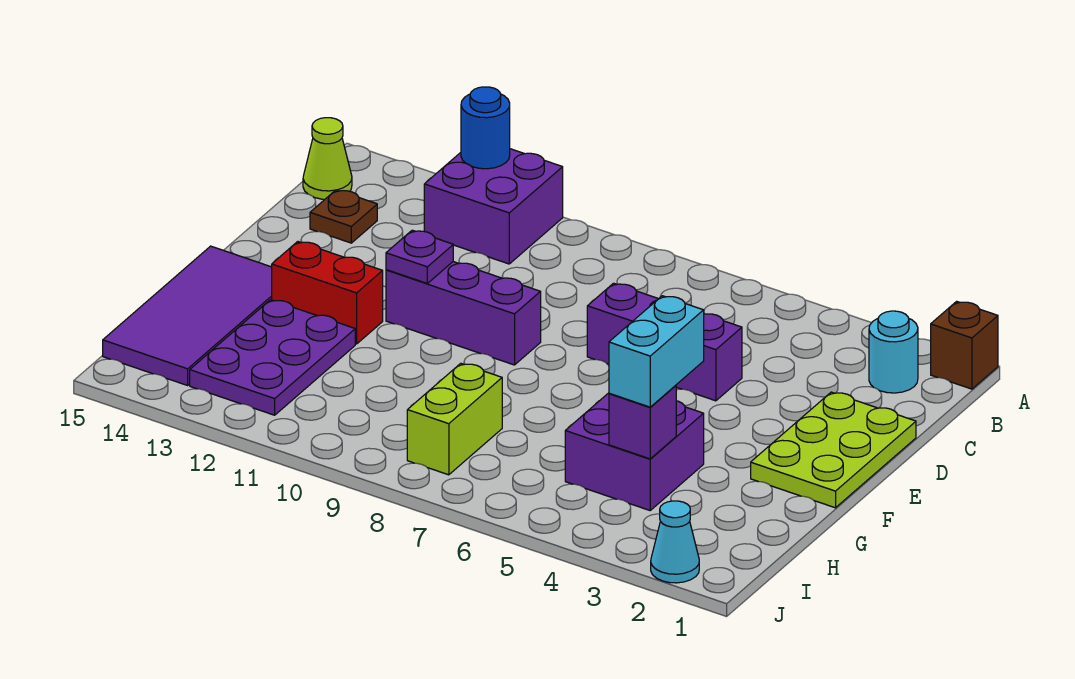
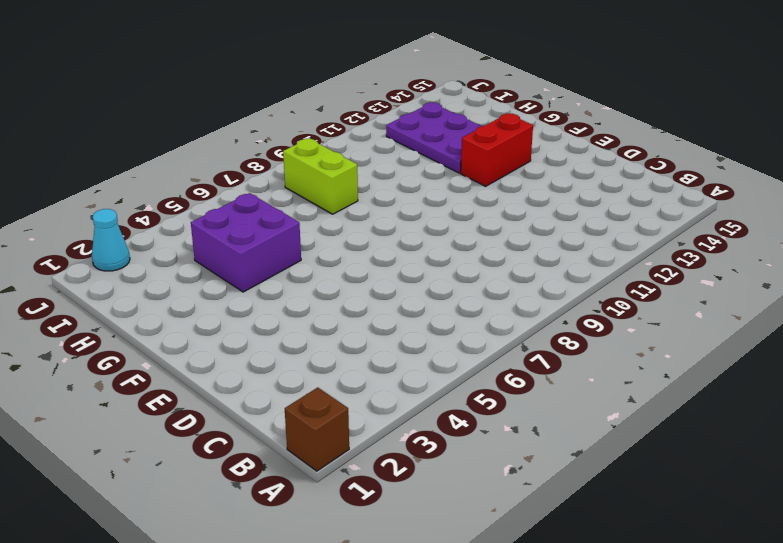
none -> purple 2x2 brick [424,149,563,264]
none -> cyan 1x1 round brick [869,311,918,393]
none -> lime 1x1 cone [303,118,352,199]

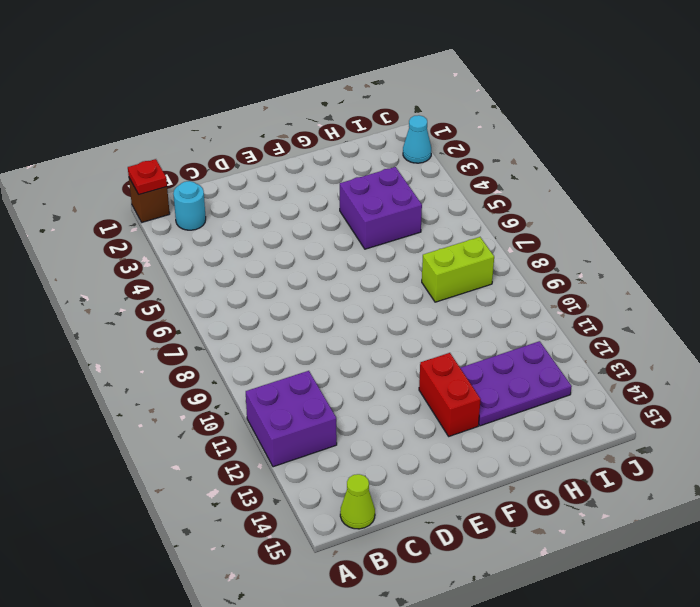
red 1x1 plate [128,159,167,195] -> none
none -> brown 1x1 plate [310,190,377,243]
none -> lime 2x3 plate [751,392,916,508]
none -> purple 1x3 brick [587,283,742,401]

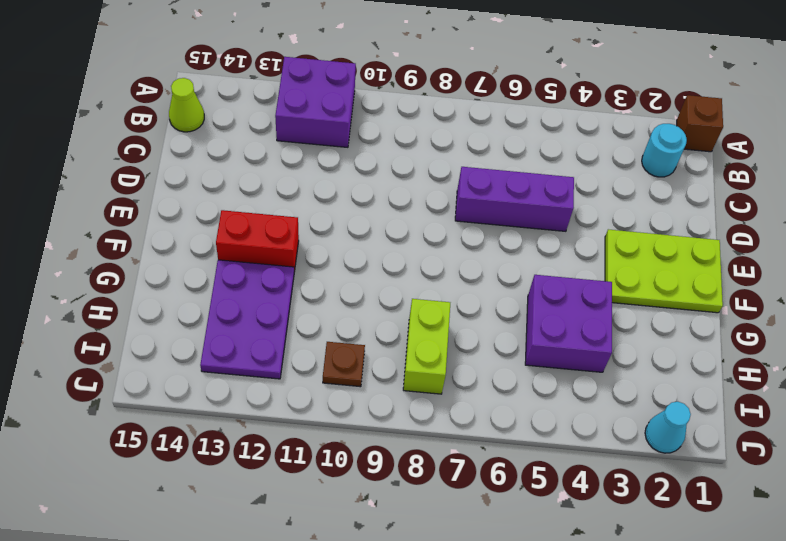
lime 2x3 plate [605,229,723,313] -> lime 2x3 plate turned to [751,392,916,508]
brown 1x1 plate [323,342,365,387] -> brown 1x1 plate moved to [310,190,377,243]
none -> purple 1x3 brick [386,262,541,365]
none -> purple 2x4 tile [103,246,272,385]
none -> blue 1x1 round brick [461,87,510,169]

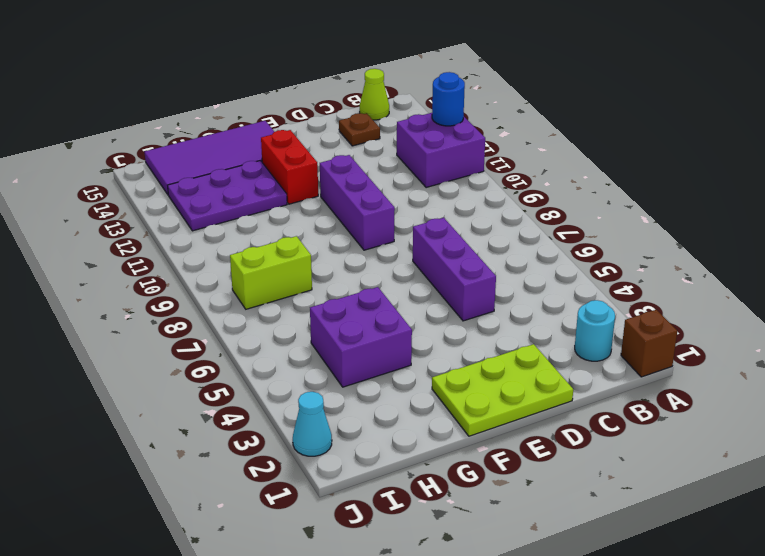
none -> purple 1x1 plate [386,230,453,283]
none -> purple 1x1 brick [609,385,676,459]
none -> cyan 1x2 brick [609,296,704,407]

